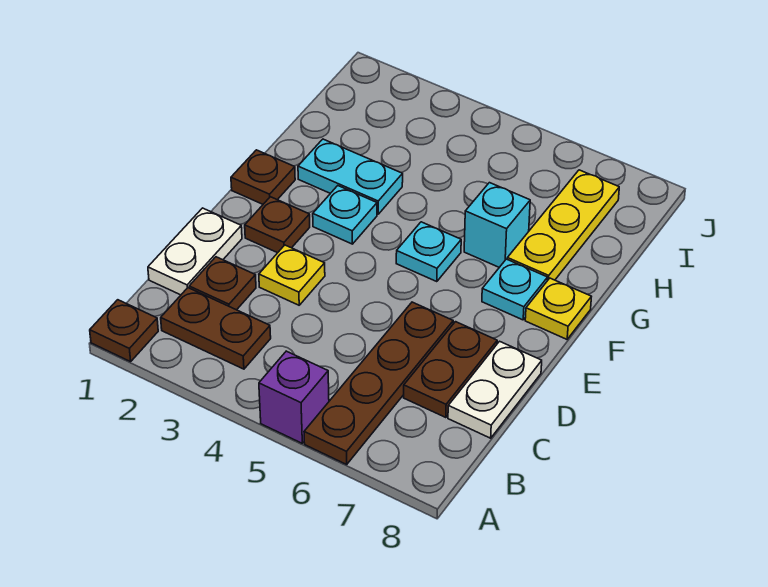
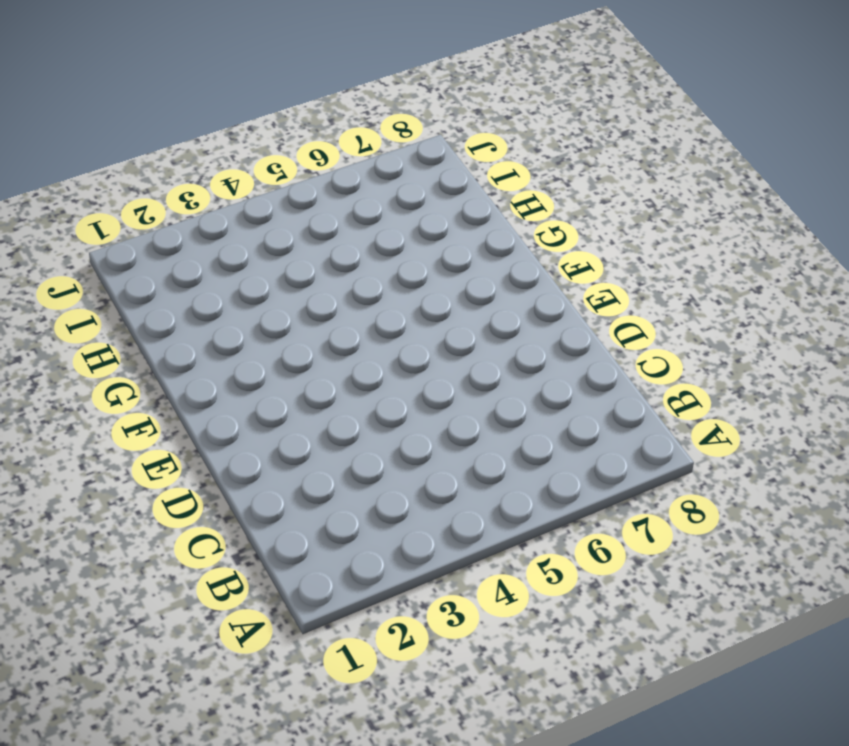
none -> brown 1x1 plate [90,300,158,362]
none -> purple 1x1 brick [259,351,329,443]
none -> brown 1x4 plate [304,302,453,464]

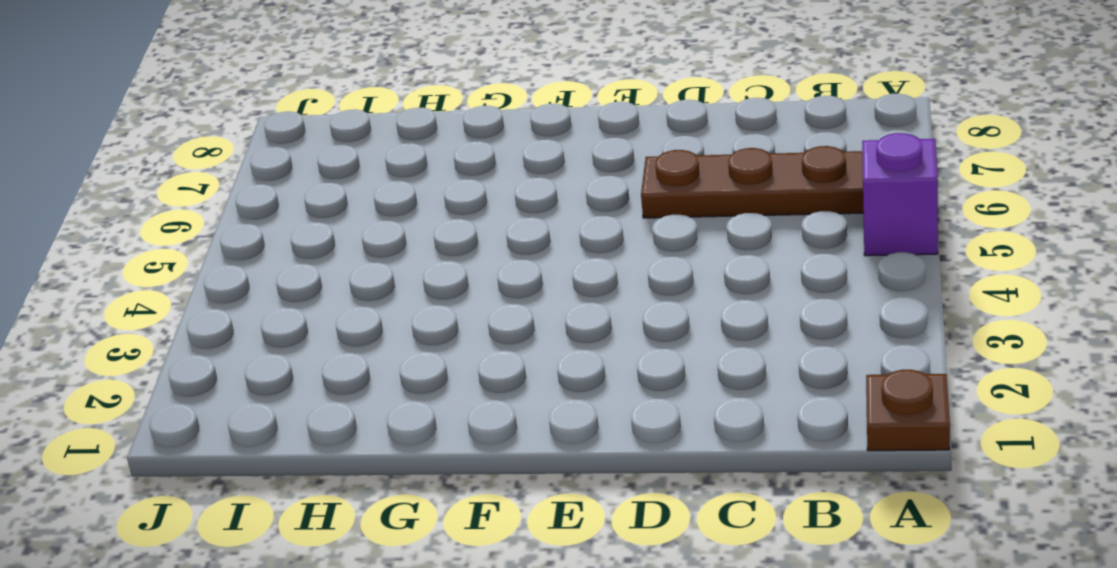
none -> brown 1x2 plate [161,288,271,369]
none -> white 1x2 plate [148,208,242,295]
none -> brown 1x1 plate [189,257,256,310]

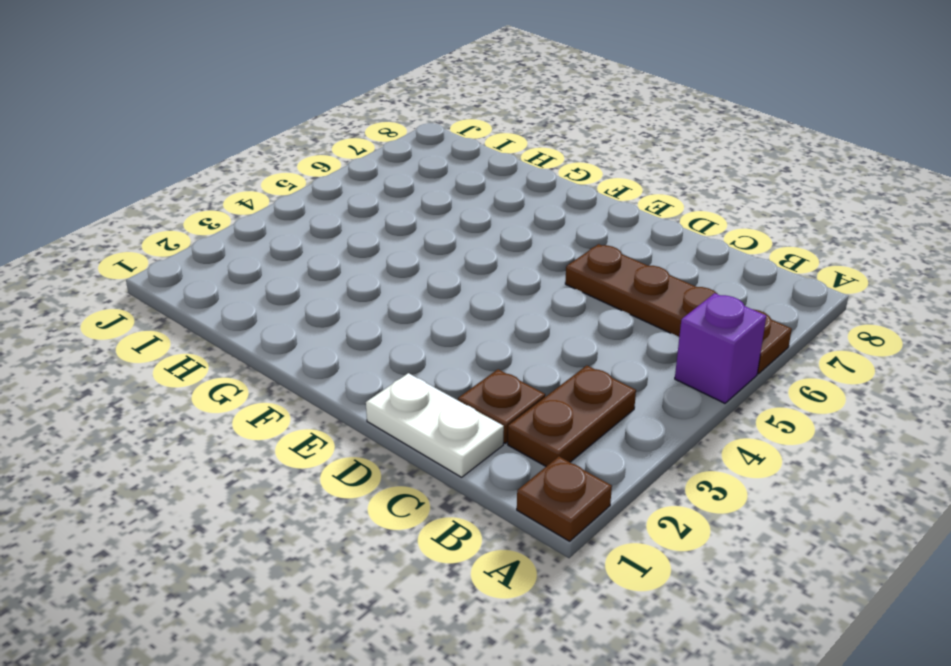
none -> brown 1x2 plate [404,322,497,418]
none -> white 1x2 plate [448,341,542,438]
none -> yellow 1x1 plate [259,245,325,305]

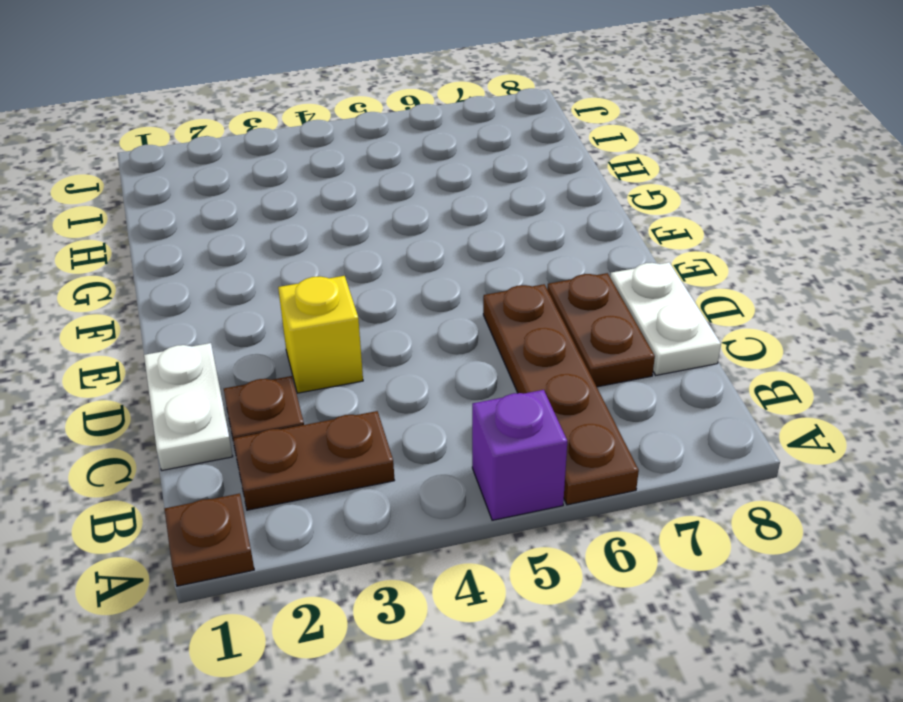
yellow 1x1 brick [278,276,363,393] -> yellow 1x1 plate [259,245,325,305]
none -> brown 1x1 plate [245,197,310,253]
none -> brown 1x1 plate [231,150,295,204]
none -> cyan 1x1 plate [313,186,377,244]

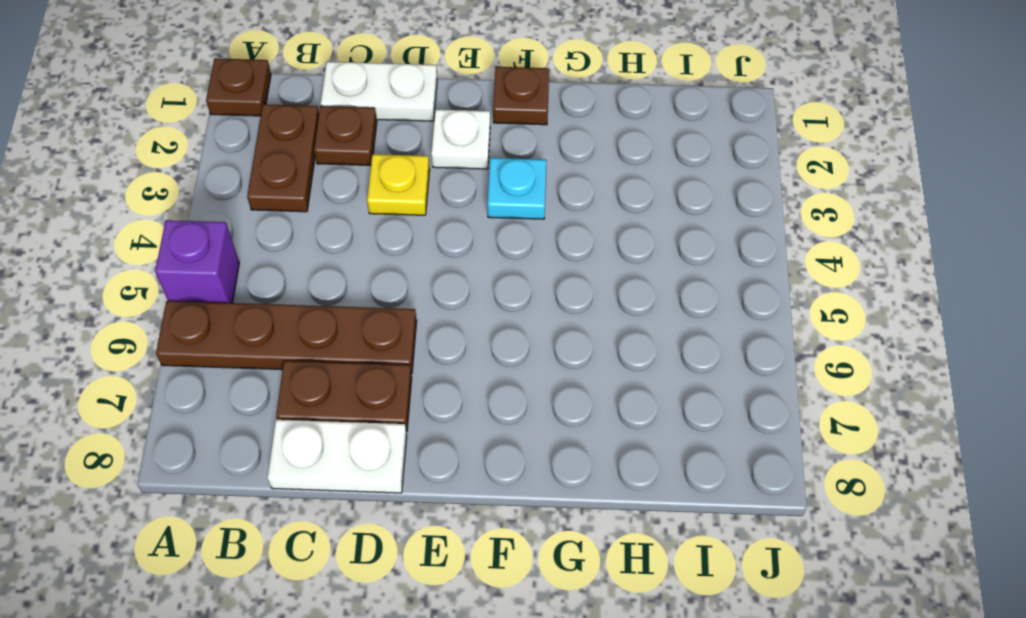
white 1x1 plate [431,110,490,169] -> brown 1x1 plate [245,197,310,253]
none -> cyan 1x1 plate [396,222,461,282]
none -> cyan 1x1 plate [482,259,548,320]
none -> yellow 1x1 plate [525,278,591,339]

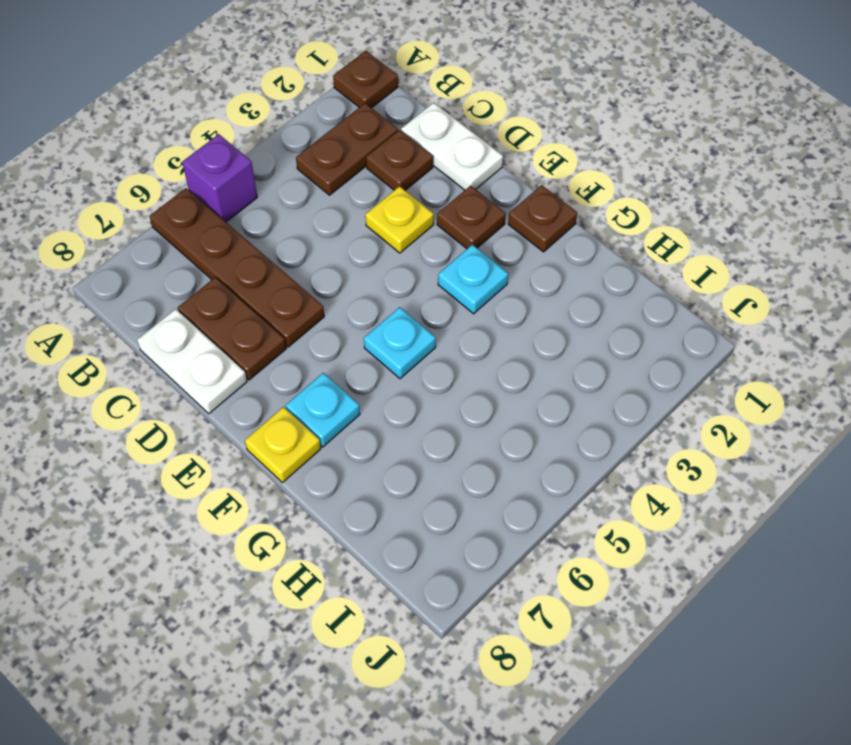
none -> cyan 1x2 plate [298,139,403,214]
none -> cyan 1x1 brick [464,183,530,267]
none -> yellow 1x3 plate [507,170,619,281]

